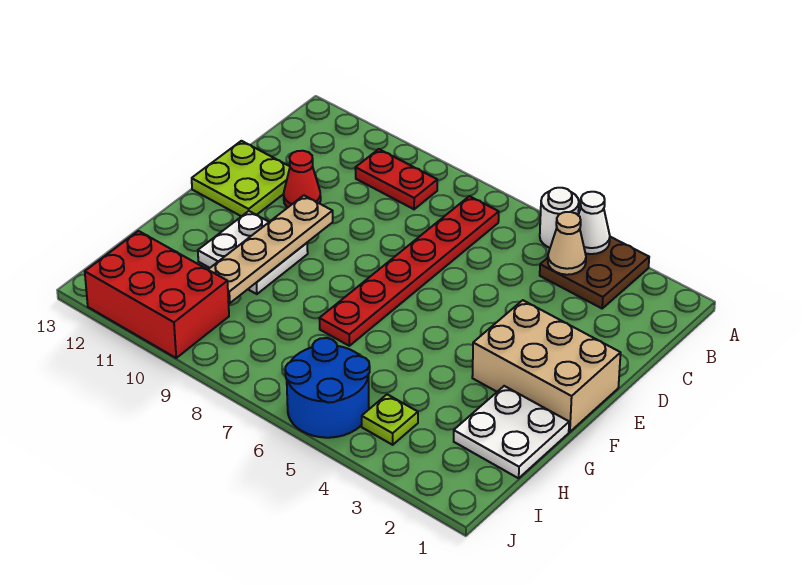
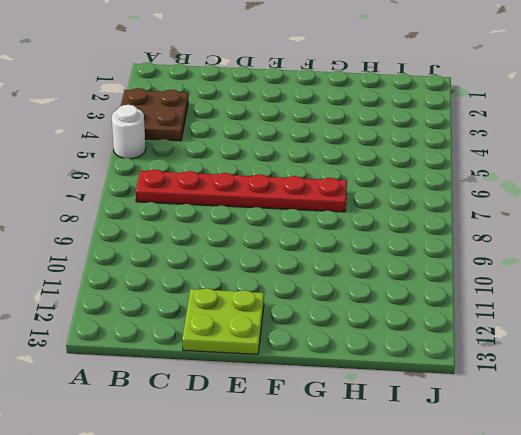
none -> red 1x2 plate [355,149,437,209]
none -> red 1x1 cone [284,151,321,207]
none -> tan 2x3 brick [472,300,621,432]

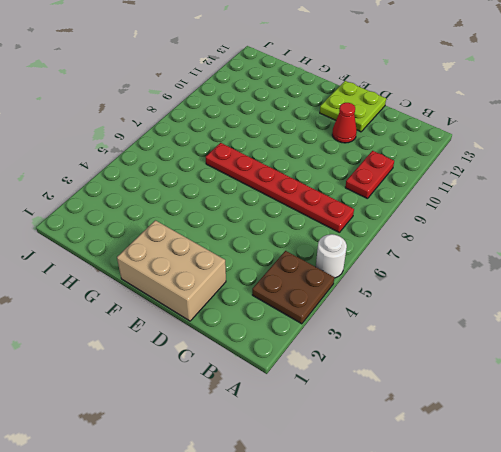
tan 2x3 brick [117,220,226,321] -> tan 2x3 brick turned to [472,300,621,432]
none -> white 2x2 plate [198,211,308,294]
none -> white 2x2 plate [454,386,569,478]
none -> lime 1x1 plate [362,394,418,445]

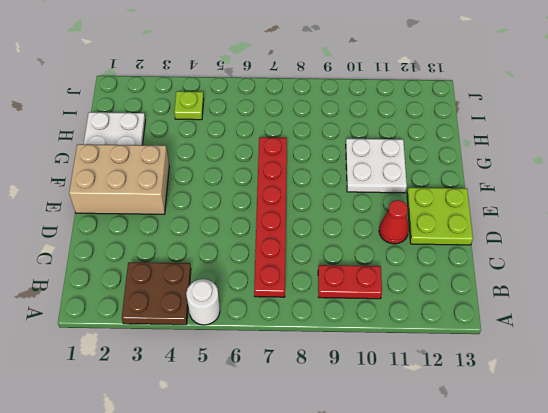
none -> blue 2x2 round brick [285,338,370,438]
none -> red 2x3 brick [85,231,229,358]
none -> white 1x1 cone [578,192,610,254]

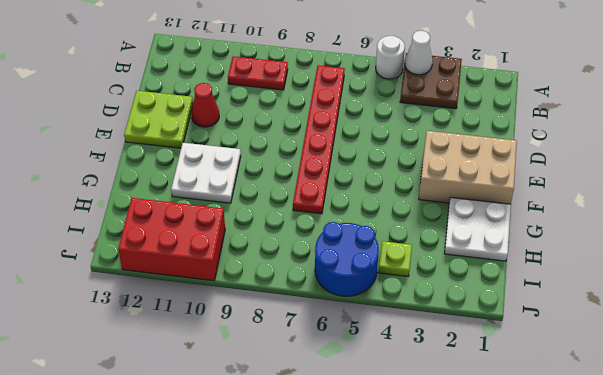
none -> tan 1x1 cone [548,212,586,275]
none -> tan 1x4 plate [208,195,333,303]

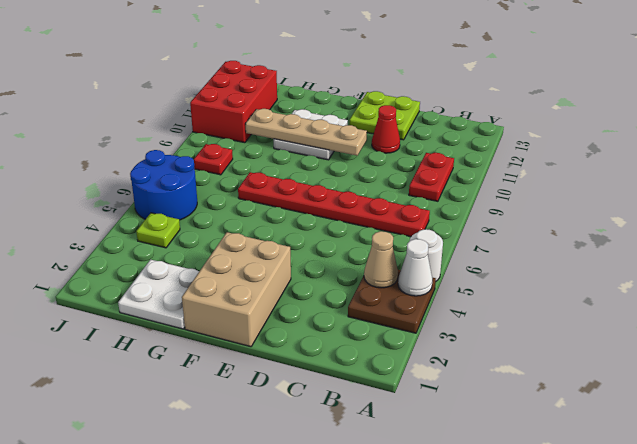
red 1x1 plate [194,144,233,175] -> none

